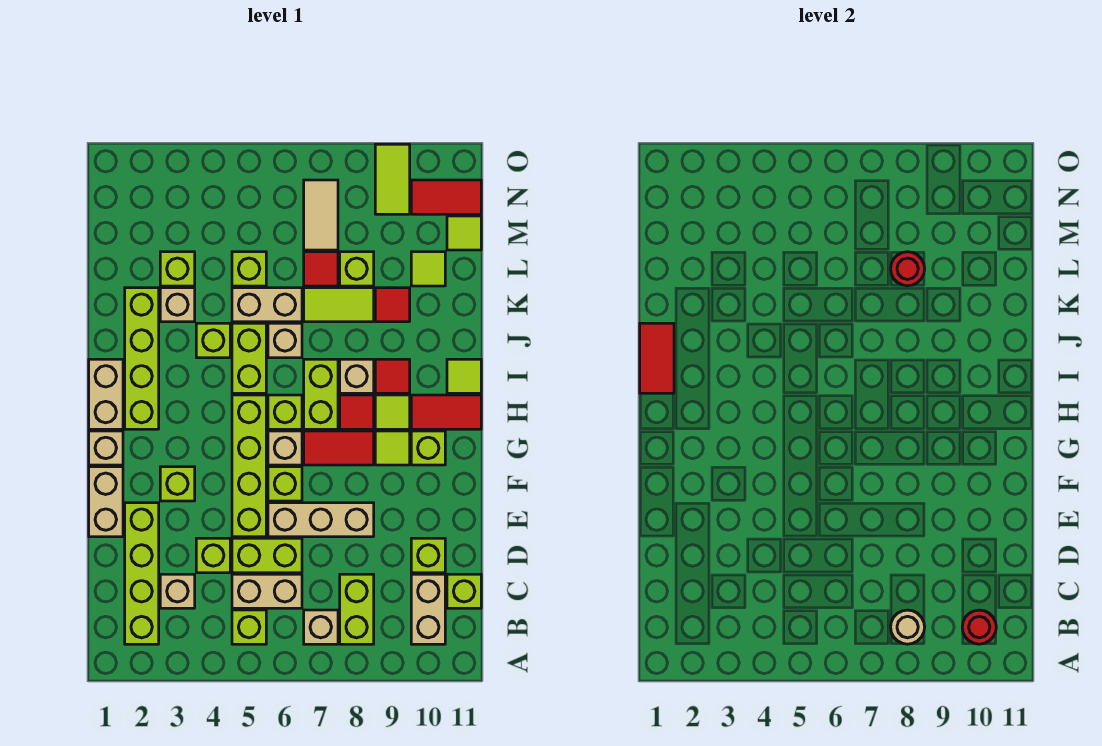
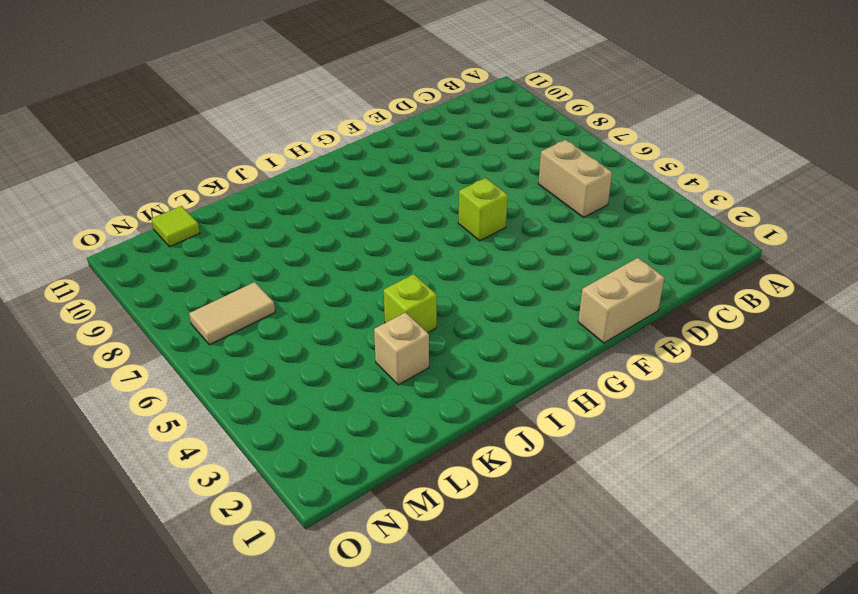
none -> lime 1x4 brick [125,503,159,644]
none -> lime 1x1 brick [232,610,266,644]
none -> tan 1x1 brick [304,610,338,644]
none -> lime 1x2 brick [340,574,374,644]

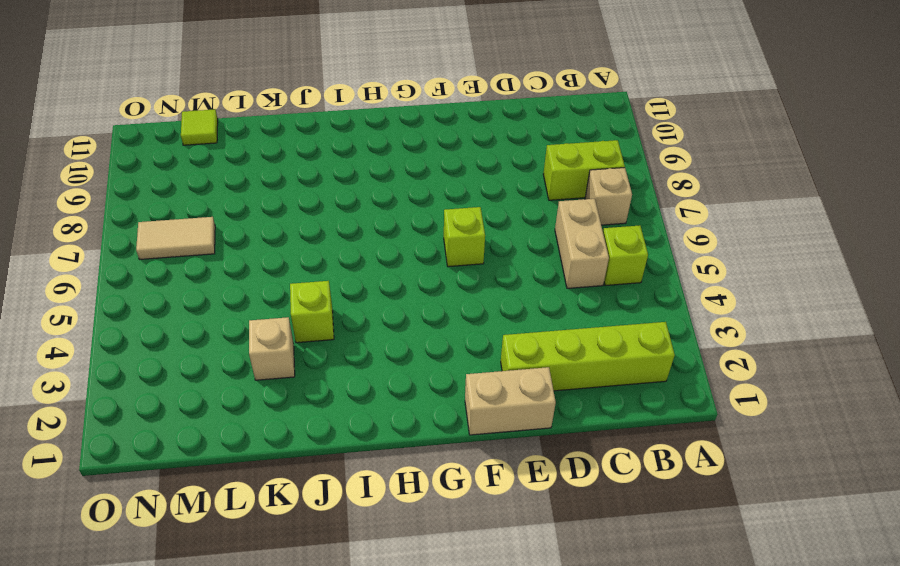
none -> tan 1x2 brick [411,574,445,644]
none -> tan 1x1 brick [160,574,195,608]
none -> lime 1x1 brick [447,574,481,608]
none -> lime 1x1 brick [196,538,230,573]

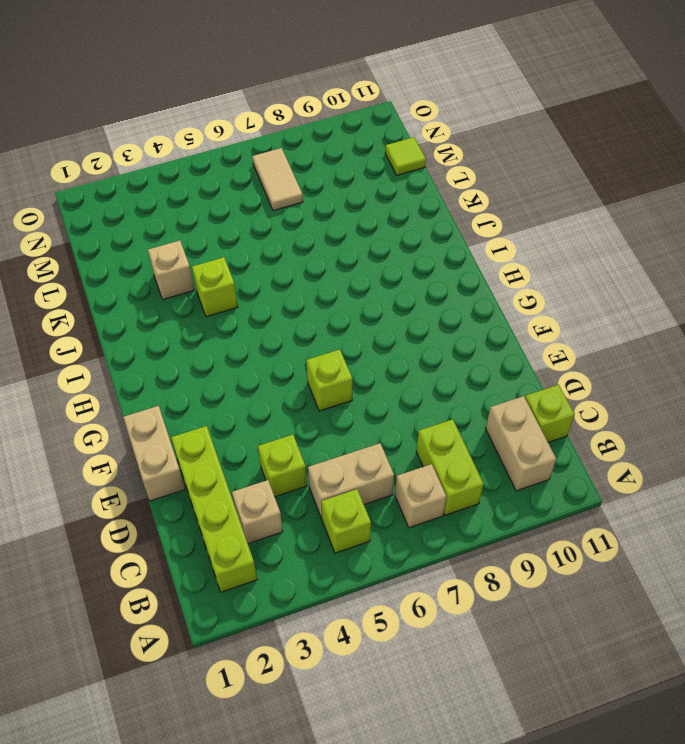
none -> lime 1x2 brick [232,538,302,573]
none -> lime 1x1 brick [411,538,445,573]
none -> lime 1x4 brick [232,395,266,537]
none -> tan 1x3 brick [268,503,374,537]

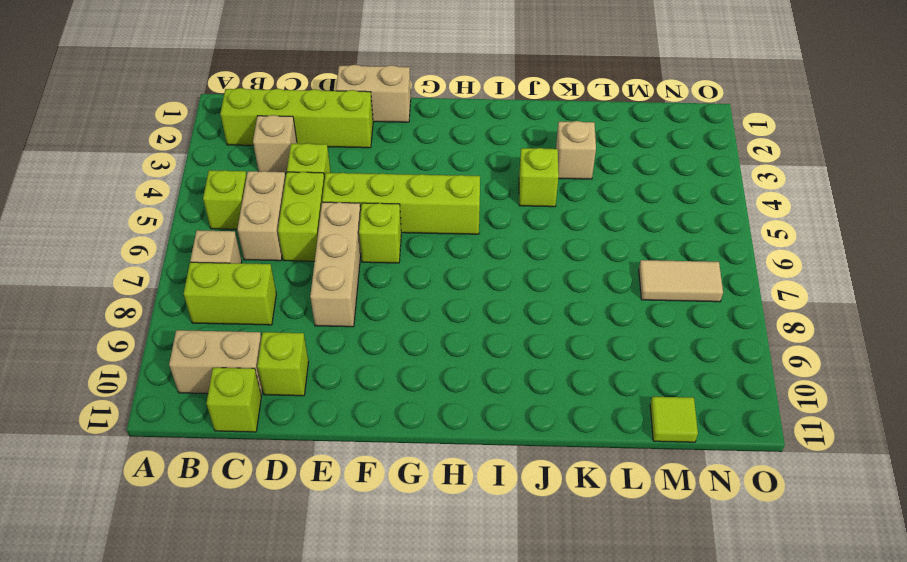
none -> lime 1x1 brick [160,467,195,501]
none -> tan 1x1 brick [89,431,123,465]
none -> tan 1x1 brick [268,431,302,465]
none -> red 1x2 tile [304,431,374,465]

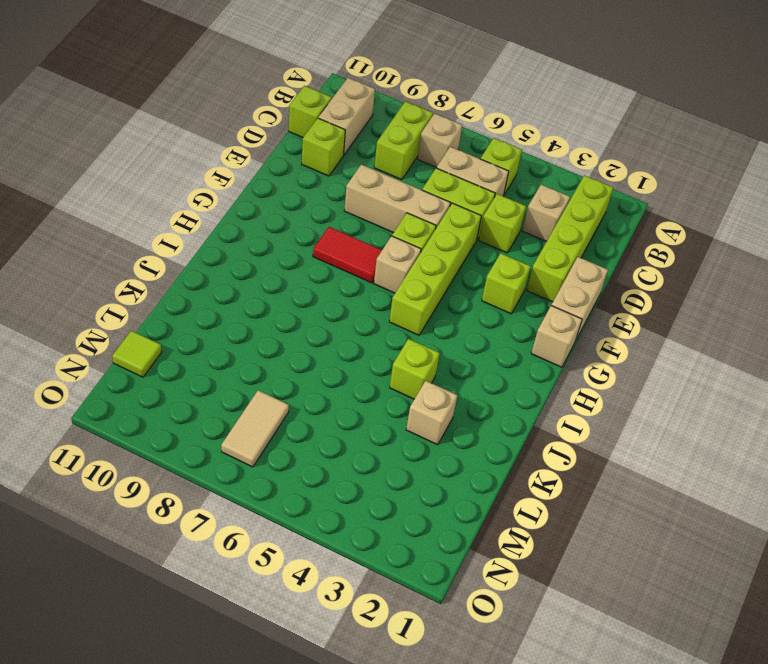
none -> lime 1x1 tile [375,431,410,465]
none -> lime 1x1 brick [411,431,445,465]
none -> tan 1x2 brick [89,359,123,429]
none -> lime 1x4 brick [125,288,159,429]

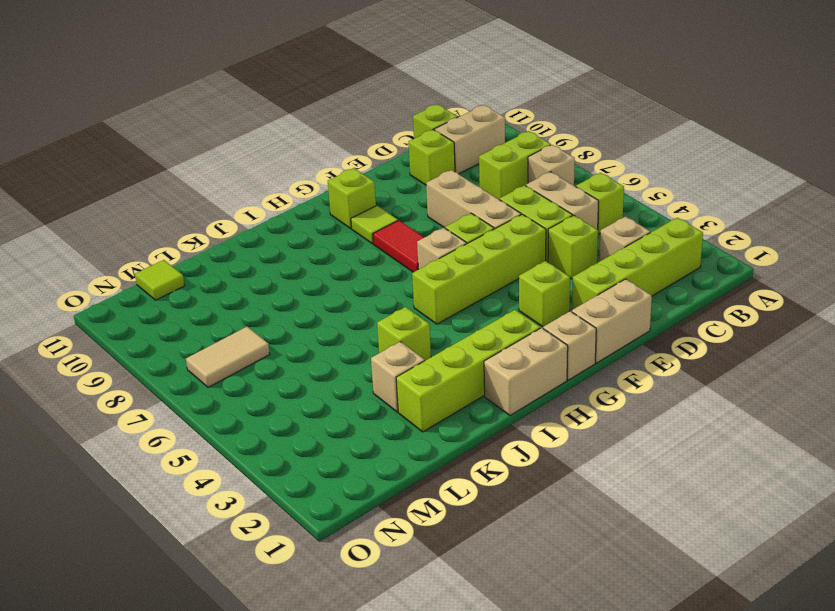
none -> lime 1x1 brick [268,395,302,429]
none -> lime 1x2 brick [304,359,338,429]
none -> red 1x1 tile [340,395,374,429]
none -> lime 1x1 tile [375,395,410,429]

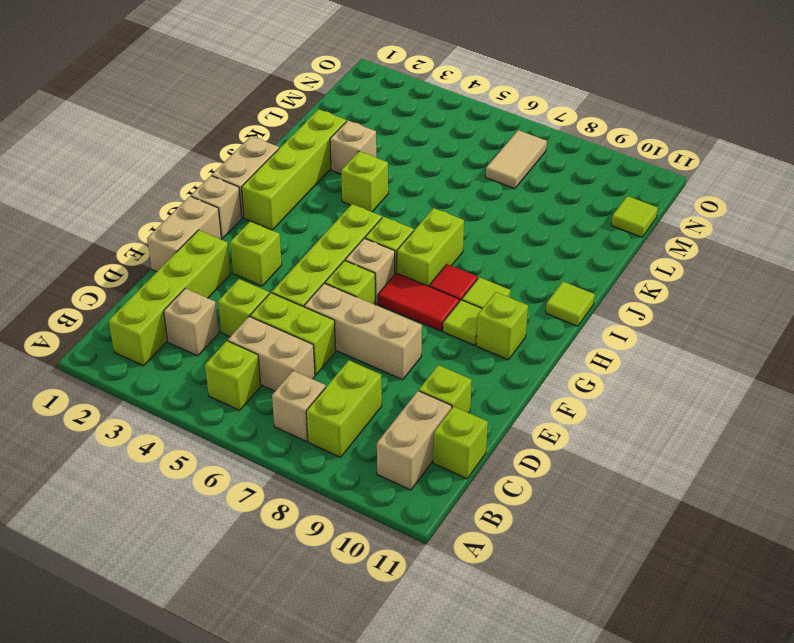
none -> red 1x2 tile [411,395,481,429]
none -> lime 1x2 brick [232,323,266,393]
none -> tan 1x1 brick [340,359,374,393]
none -> red 1x1 tile [375,359,410,393]

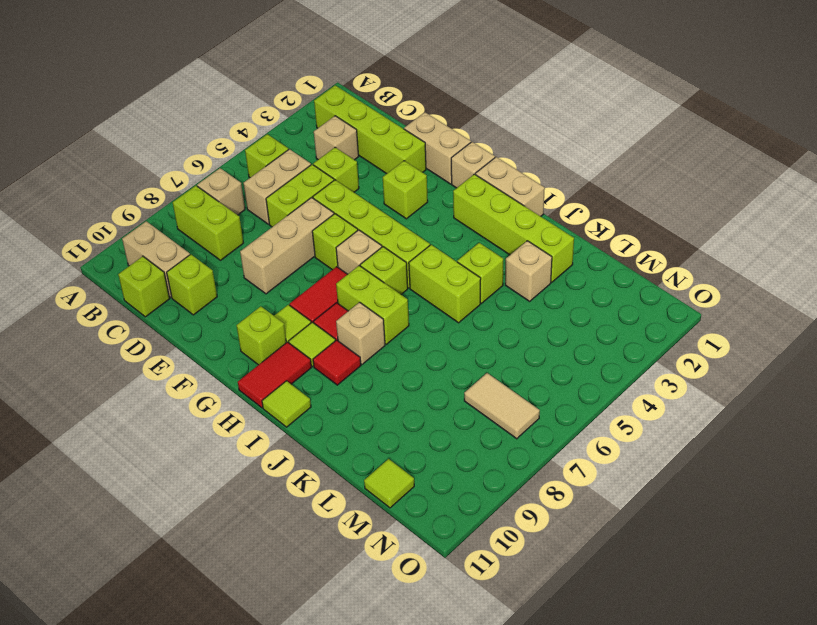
none -> tan 1x1 brick [268,323,302,358]
none -> tan 1x2 brick [232,288,302,322]
none -> lime 1x2 tile [304,288,374,322]
none -> red 1x1 tile [375,288,410,322]

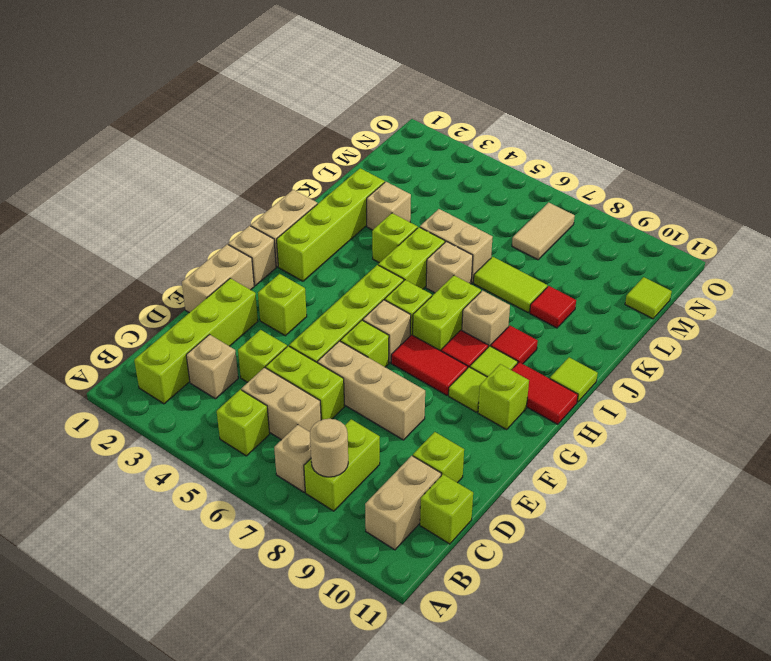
none -> lime 1x1 brick [160,252,195,286]
none -> lime 1x1 brick [232,252,266,286]
none -> red 1x1 tile [304,252,338,286]
none -> lime 1x1 brick [340,252,374,286]

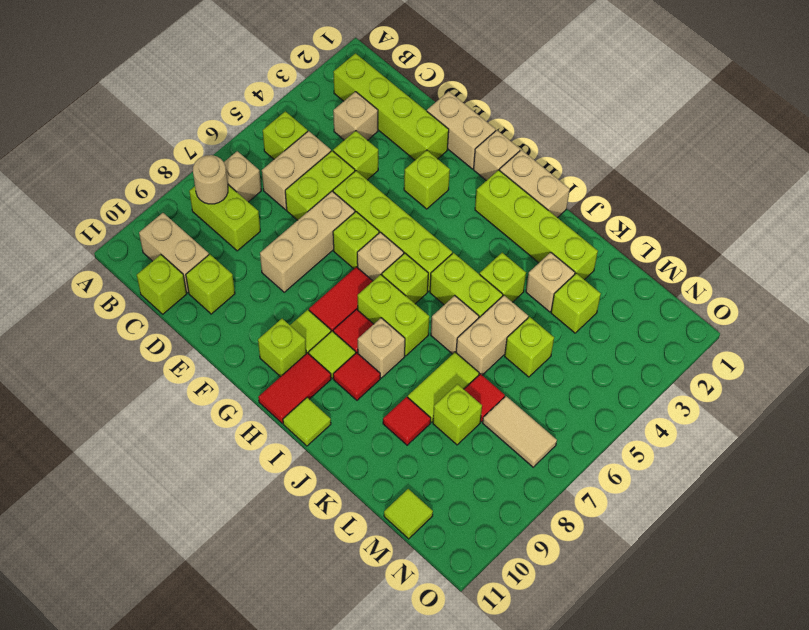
none -> lime 1x1 tile [411,252,445,286]
none -> lime 1x2 tile [375,144,410,214]
none -> red 1x2 tile [411,180,481,214]
none -> red 1x1 round brick [962,610,996,644]

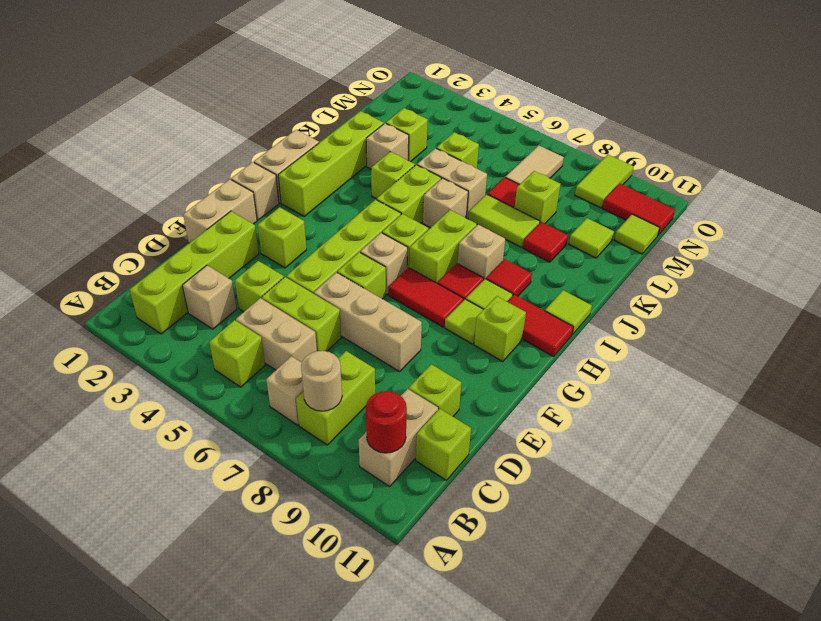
none -> red 1x2 tile [640,323,674,393]
none -> red 1x1 round brick [891,252,925,286]

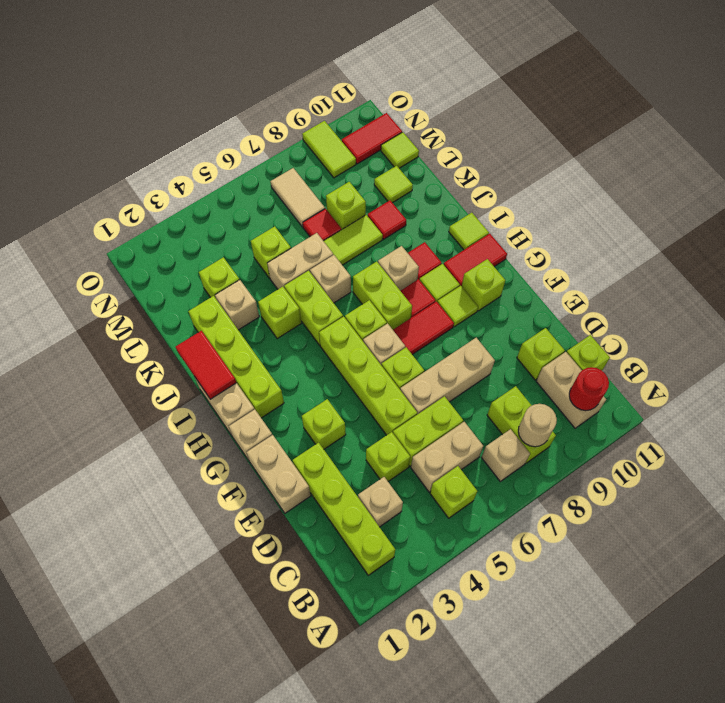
none -> red 1x1 round brick [891,252,925,286]

